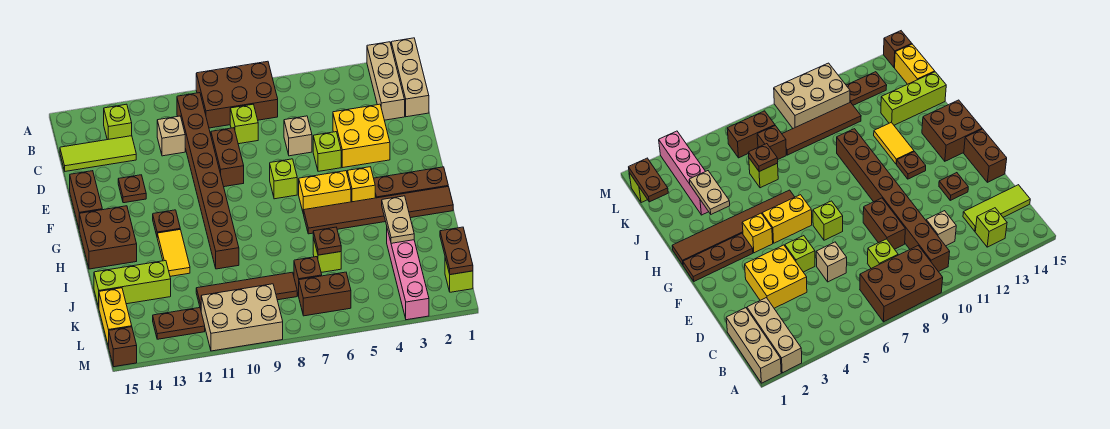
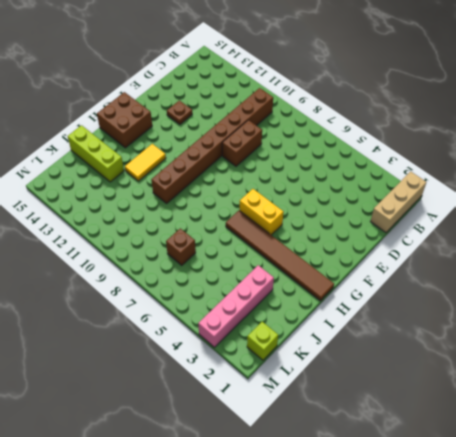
none -> tan 1x3 brick [367,42,405,120]
none -> brown 2x3 brick [196,61,278,128]
none -> lime 1x1 brick [104,104,132,140]
none -> lime 1x1 brick [230,104,258,144]

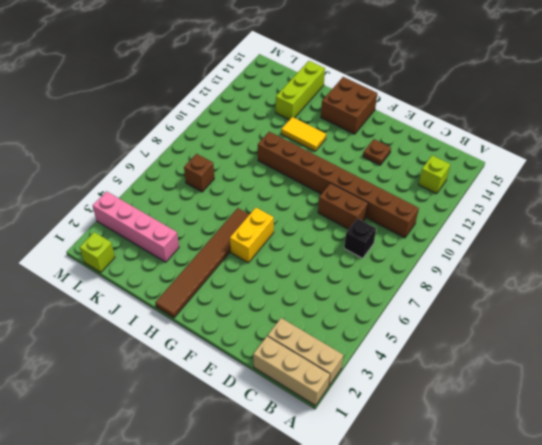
black 1x1 brick [344,218,376,258] -> lime 1x1 brick [230,104,258,144]
none -> brown 2x3 brick [196,61,278,128]
none -> tan 1x1 brick [157,116,185,156]
none -> lime 1x3 tile [60,136,136,171]
none -> yellow 2x2 brick [333,104,390,167]

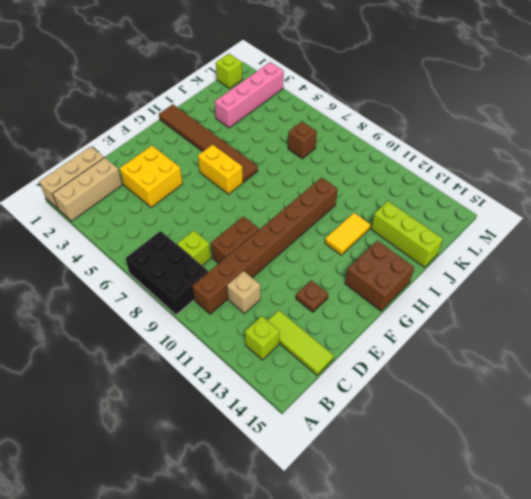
black 2x3 brick [125,231,208,315] -> brown 2x3 brick [196,61,278,128]
none -> tan 1x1 brick [284,116,312,156]
none -> lime 1x1 brick [313,132,341,171]
none -> brown 1x2 brick [70,171,102,227]
none -> lime 1x1 brick [270,159,297,199]

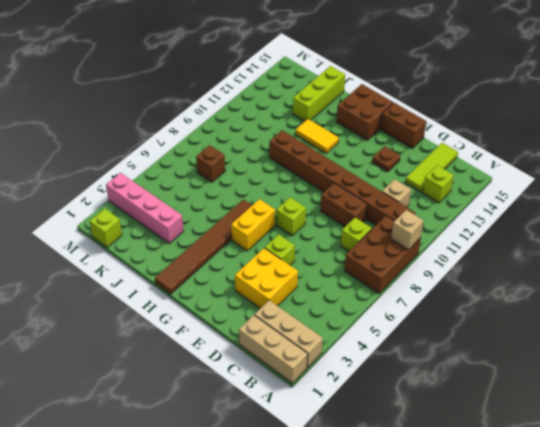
tan 1x1 brick [391,210,424,250] -> tan 1x1 brick moved to [284,116,312,156]
none -> brown 1x3 plate [374,167,448,198]
none -> yellow 1x1 brick [347,167,375,202]
none -> brown 1x1 plate [153,210,180,235]
none -> lime 1x1 brick [313,238,341,272]

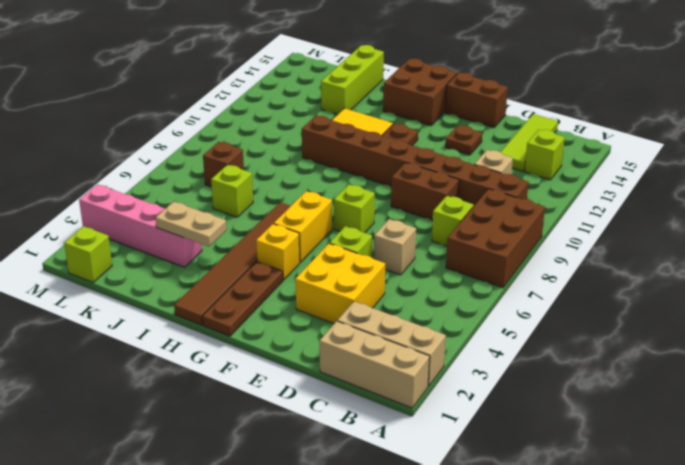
none -> brown 1x4 tile [196,272,297,309]
none -> yellow 1x2 brick [99,288,132,347]
none -> brown 1x2 brick [299,272,351,316]
none -> tan 2x3 brick [201,284,283,351]

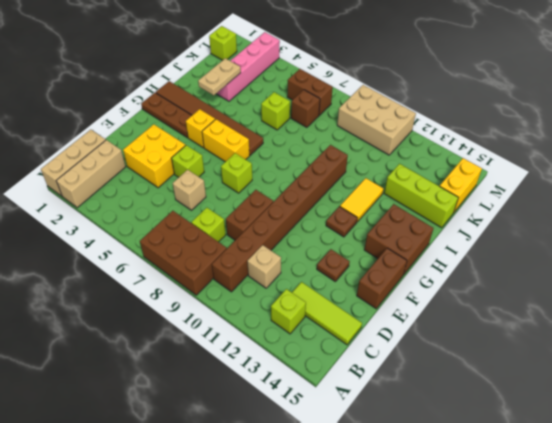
none -> brown 1x4 tile [196,272,297,309]
none -> brown 1x2 plate [153,308,205,339]
none -> brown 1x1 brick [109,327,137,367]
none -> brown 1x1 plate [313,227,341,255]

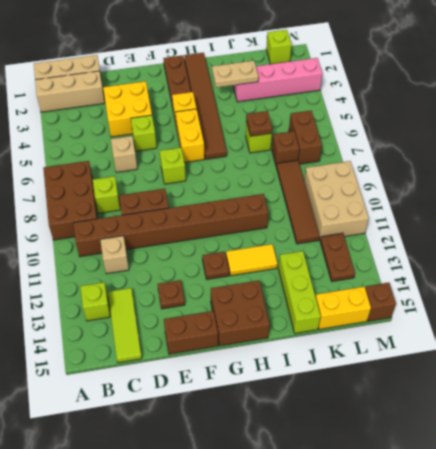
none -> brown 1x2 plate [440,227,473,275]

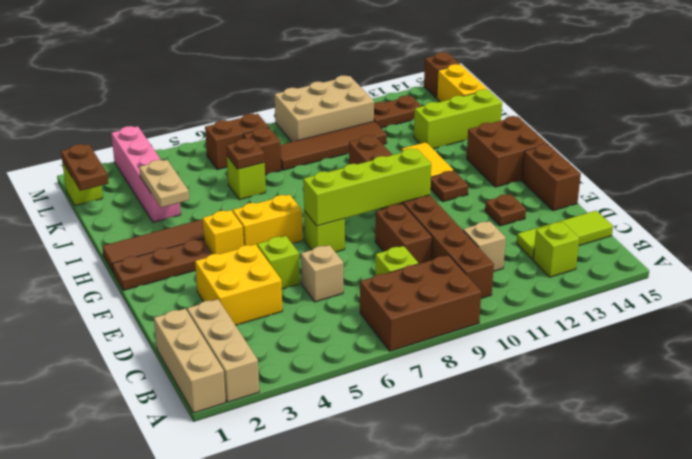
lime 1x4 brick [303,149,431,226] -> none

